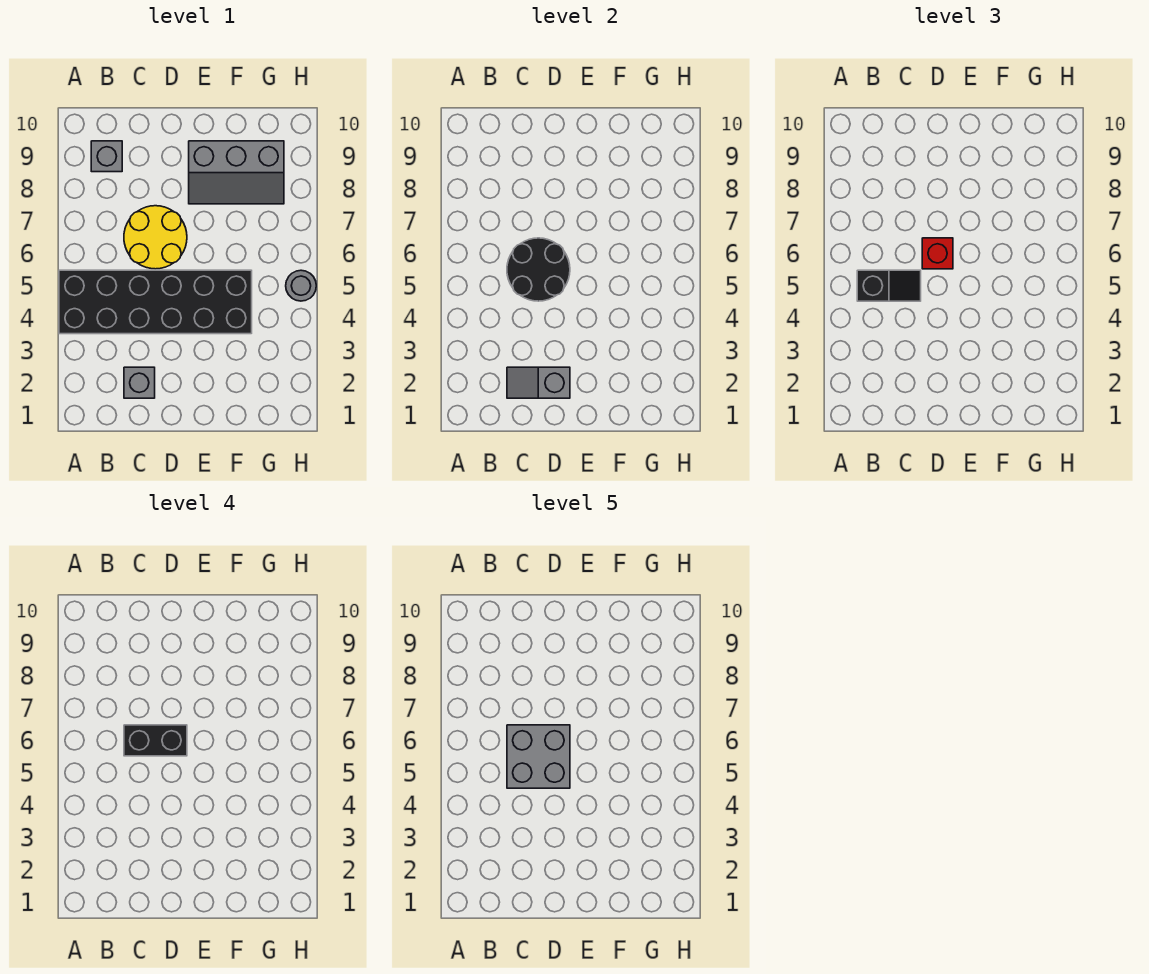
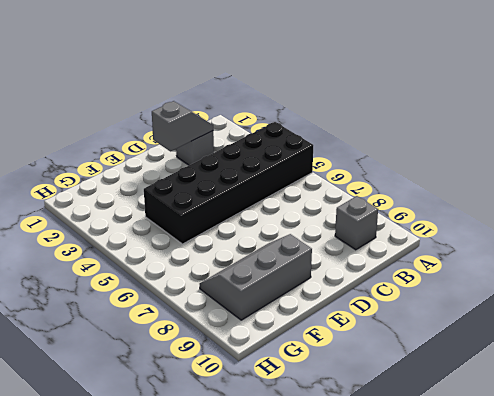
none -> yellow 2x2 round brick [124,206,187,269]
none -> grey 1x1 round brick [286,270,316,301]
none -> black 2x2 round brick [507,238,570,301]

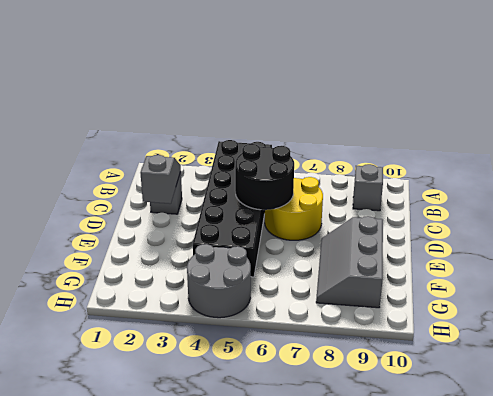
grey 2x2 round brick [187,244,251,318] -> grey 1x1 round brick [286,270,316,301]
none -> black 1x2 slope [857,270,921,301]
none -> red 1x1 brick [922,238,953,269]
none -> black 1x2 brick [124,725,187,756]

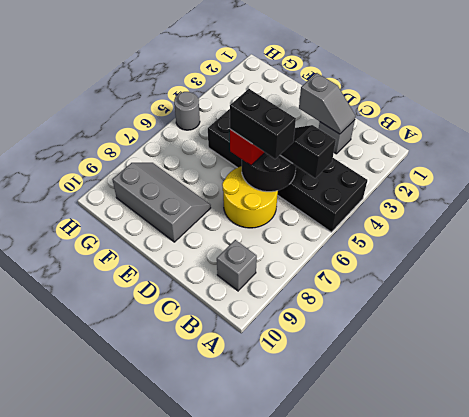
none -> grey 2x2 brick [507,725,570,788]

